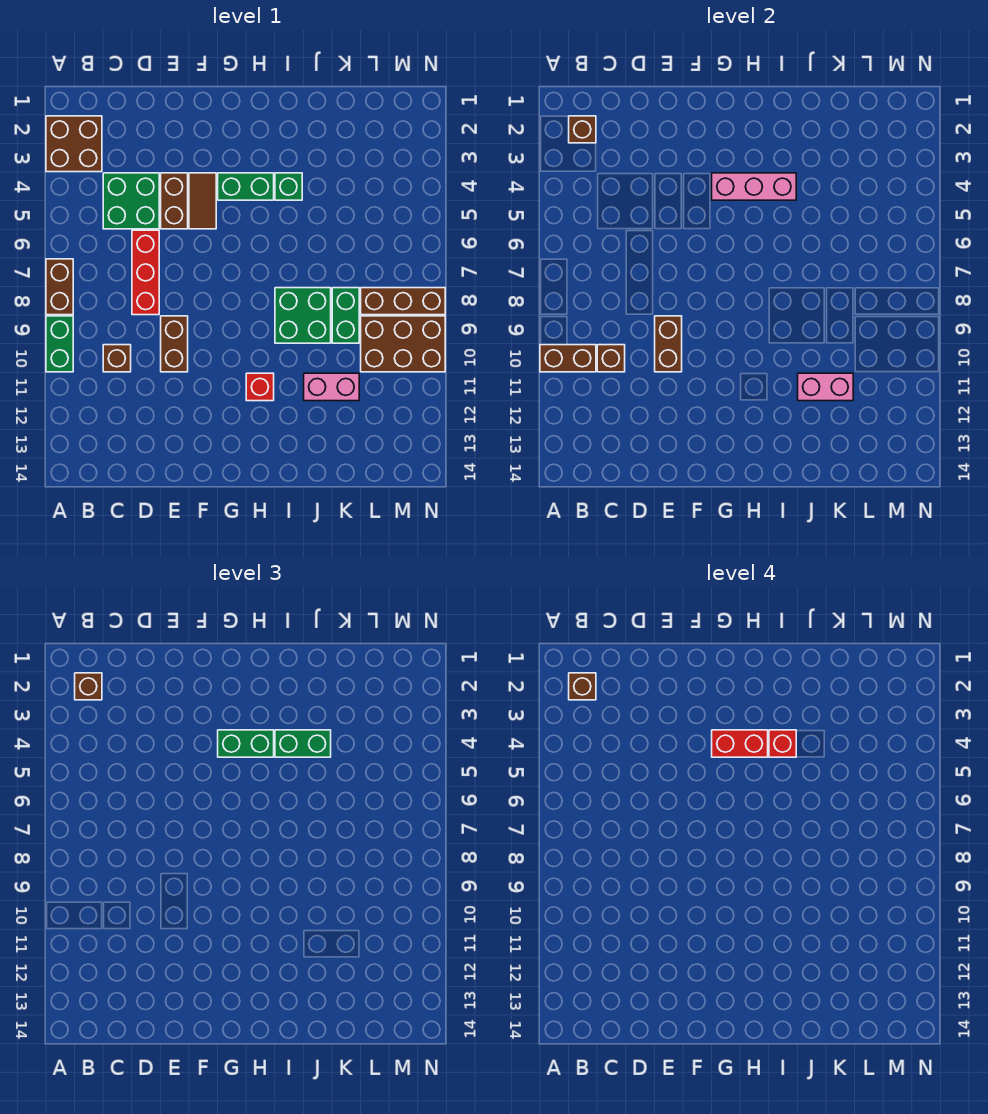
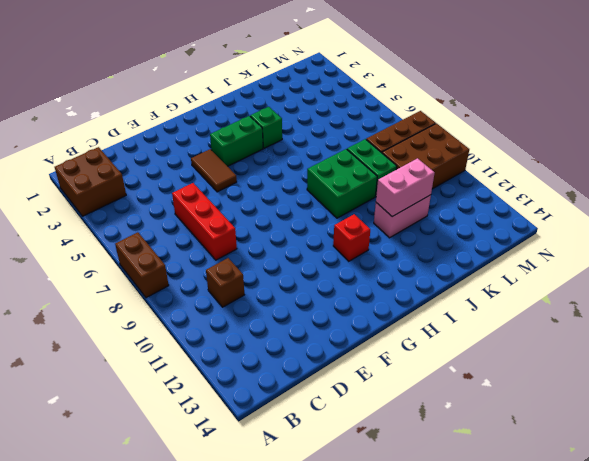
none -> green 1x2 brick [46,316,73,372]
none -> green 2x2 brick [103,173,159,229]
none -> brown 1x2 brick [161,173,188,229]

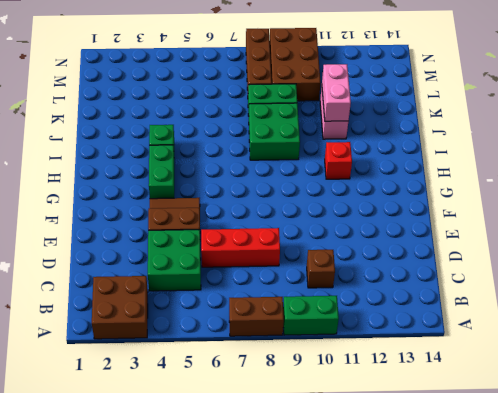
none -> brown 1x2 brick [161,316,188,372]
none -> brown 1x2 brick [540,345,596,372]
none -> brown 1x1 brick [569,116,596,143]

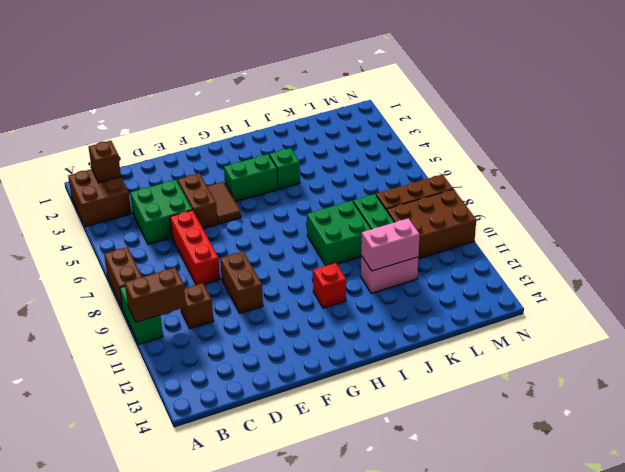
none -> brown 1x1 brick [597,345,625,372]
none -> brown 1x2 brick [655,316,682,372]
none -> pink 1x3 brick [712,173,796,200]

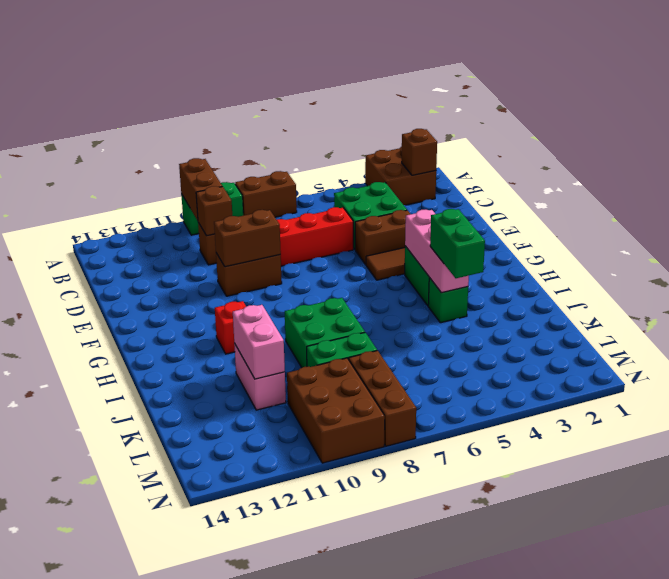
none -> brown 1x1 brick [75,673,102,700]
none -> green 1x2 brick [218,730,274,757]
none -> brown 1x1 brick [569,673,596,700]

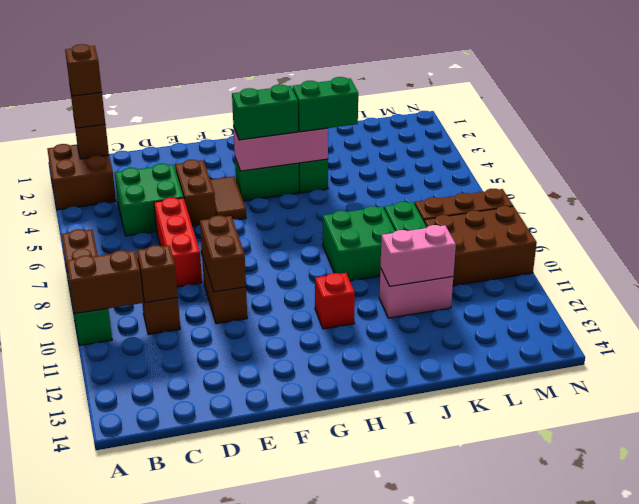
none -> red 1x2 brick [712,730,768,757]
none -> red 1x1 brick [769,730,796,757]

